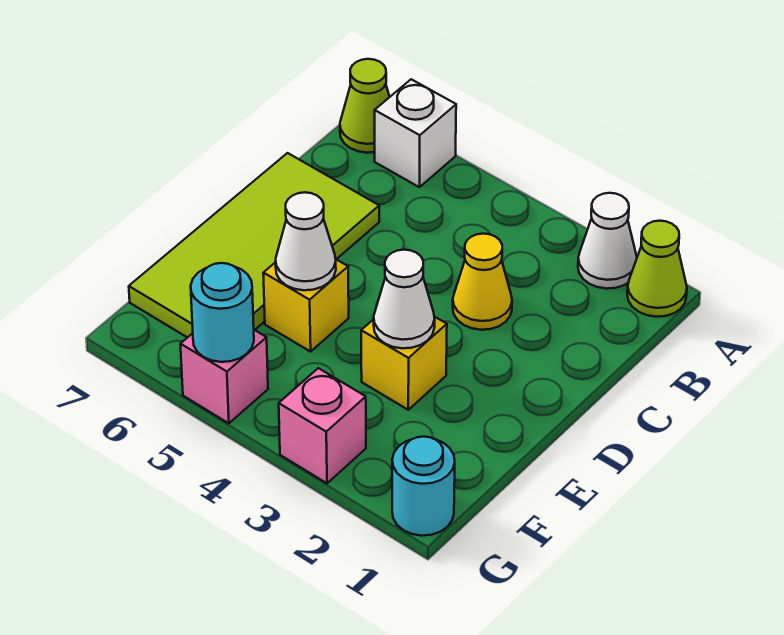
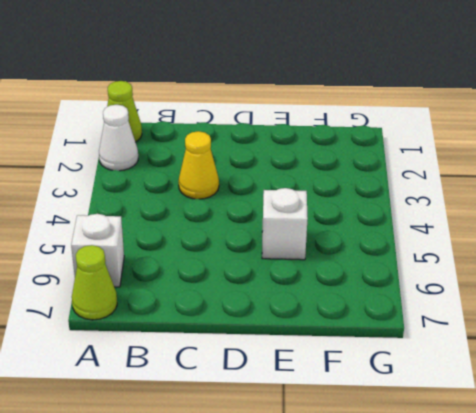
white 1x1 brick [262,188,308,260] -> yellow 1x1 brick [263,259,349,352]
none -> lime 2x4 tile [129,153,379,338]
none -> yellow 1x1 brick [361,317,447,410]
none -> cyan 1x1 round brick [392,437,455,536]

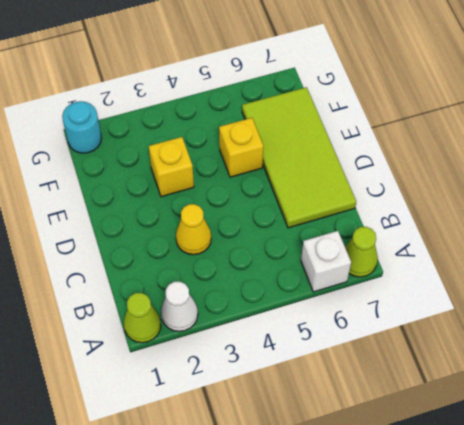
none -> pink 1x1 brick [279,368,366,483]
none -> pink 1x1 brick [180,330,268,423]
none -> white 1x1 cone [374,250,435,348]

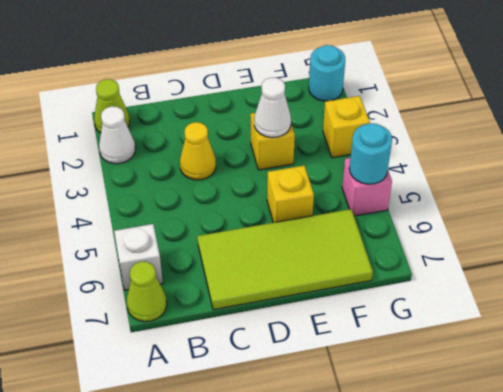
yellow 1x1 brick [323,96,370,158] -> pink 1x1 brick [279,368,366,483]
none -> white 1x1 cone [276,192,336,290]

